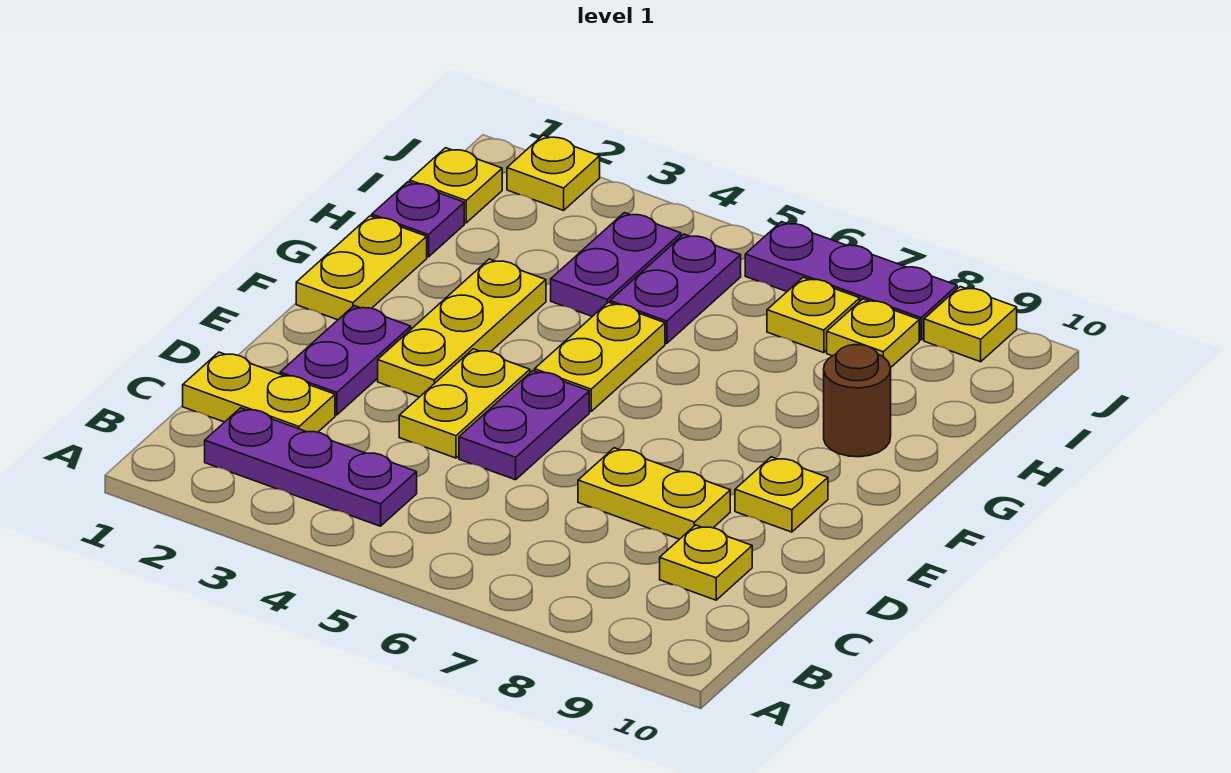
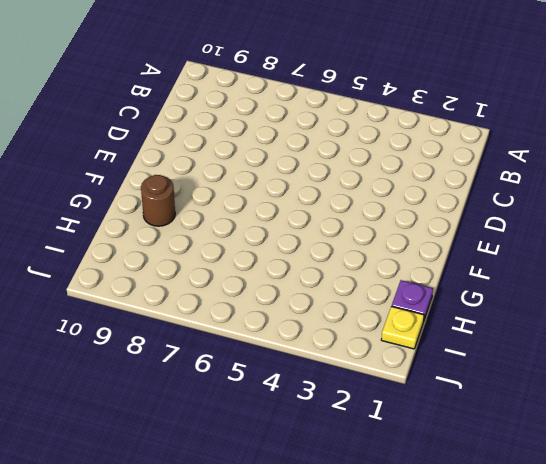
none -> purple 1x3 plate [205,408,417,526]
none -> yellow 1x2 plate [183,352,335,432]
none -> yellow 1x1 plate [660,525,752,600]

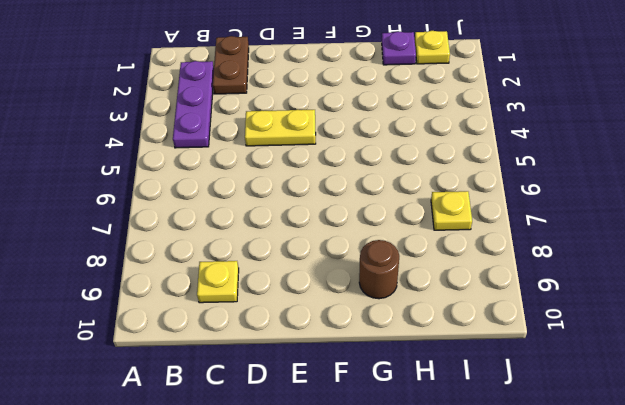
brown 1x2 plate [213,36,249,94] -> yellow 1x2 plate [183,352,335,432]
none -> purple 1x2 plate [280,306,411,415]
none -> purple 1x2 plate [459,371,589,480]
none -> yellow 1x2 plate [578,448,730,539]

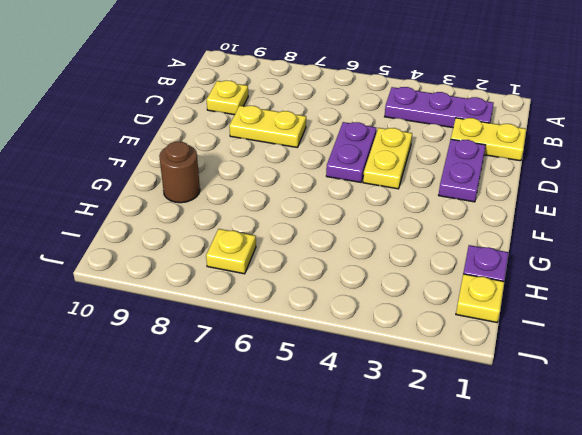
none -> yellow 1x3 plate [378,259,546,397]
none -> yellow 1x1 plate [735,457,828,532]
none -> yellow 1x2 plate [296,216,427,320]

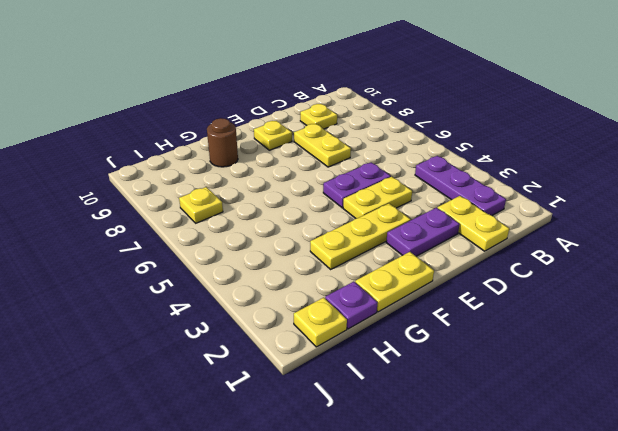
none -> yellow 1x2 plate [535,302,665,411]
none -> purple 1x2 plate [551,213,681,316]
none -> purple 1x2 plate [610,234,741,343]

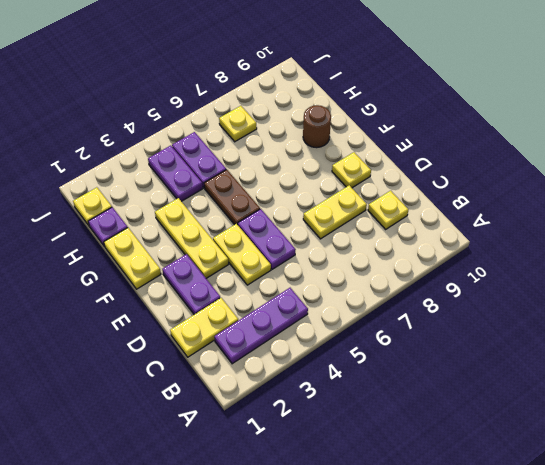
brown 1x2 plate [204,170,260,225] -> yellow 1x2 plate [535,302,665,411]
none -> yellow 1x1 plate [827,299,919,367]
none -> yellow 1x1 plate [507,135,600,210]
none -> purple 1x3 plate [745,222,957,340]

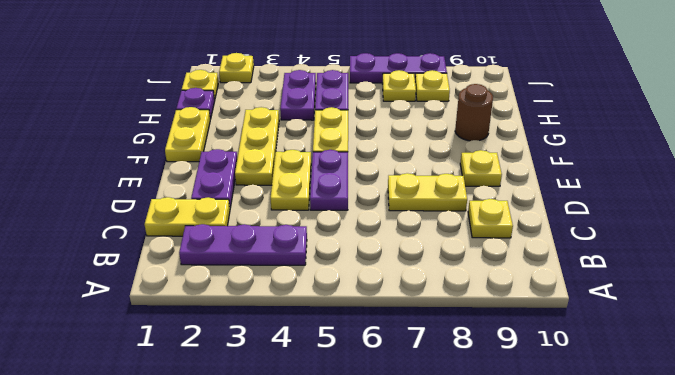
none -> yellow 1x1 plate [924,287,1017,362]

